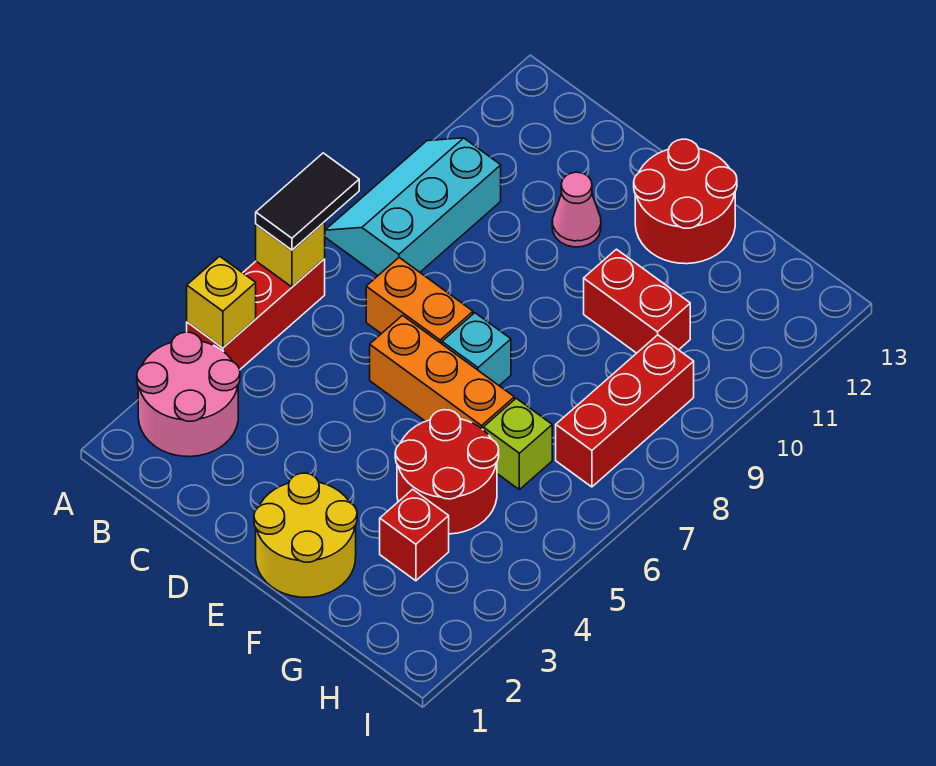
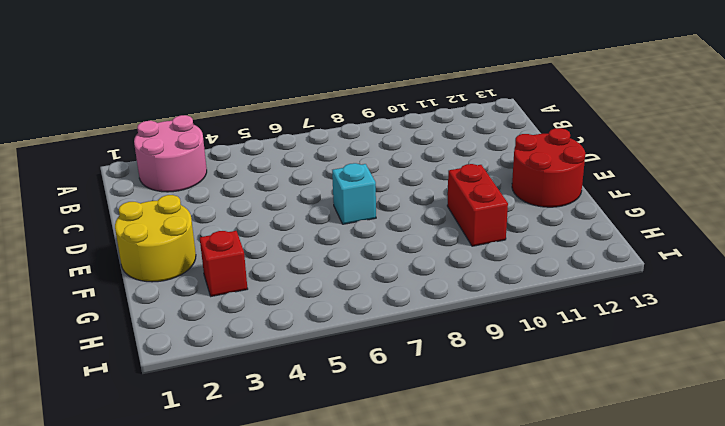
none -> red 1x3 brick [187,259,325,370]
none -> cyan 2x3 slope [325,138,501,275]
none -> orange 1x2 brick [366,258,473,344]

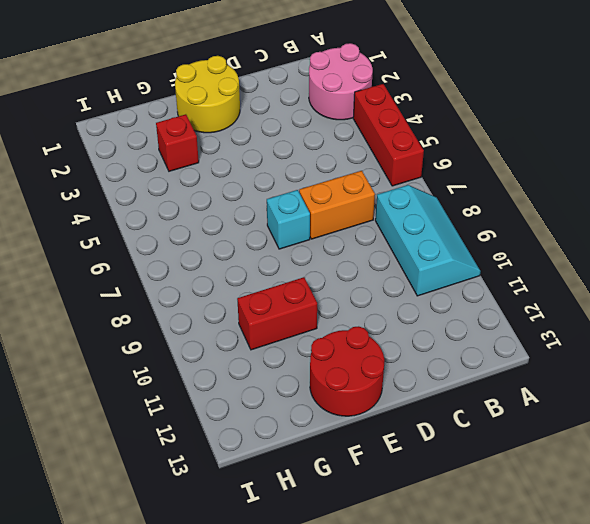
none -> orange 1x3 brick [370,316,514,429]
none -> pink 1x1 cone [552,172,601,247]
none -> red 2x2 round brick [395,410,499,534]

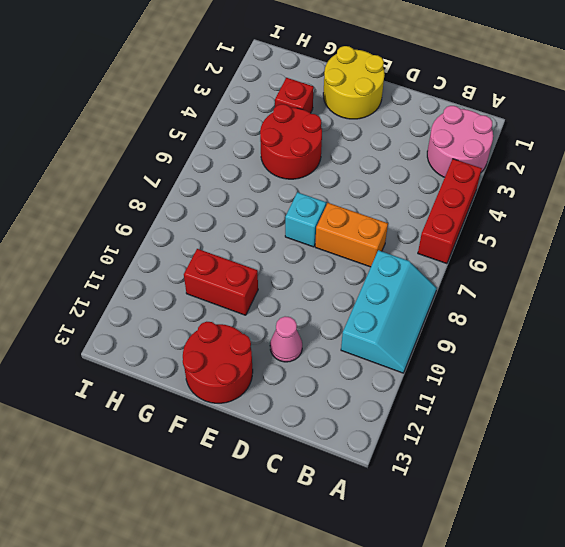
none -> orange 1x3 brick [370,316,514,429]
none -> lime 1x1 brick [483,398,552,490]
none -> red 1x3 brick [556,335,694,487]

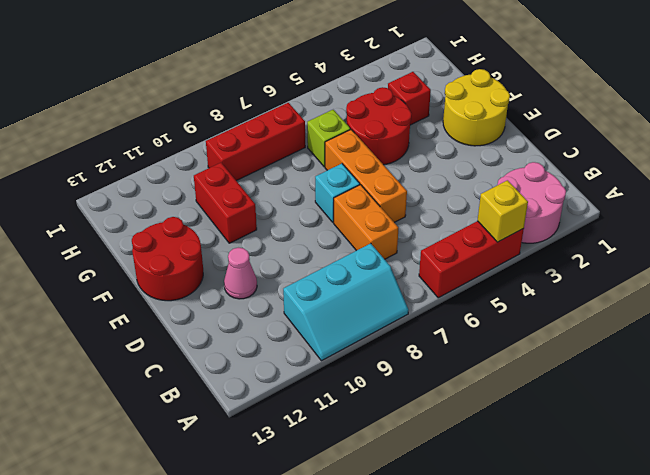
none -> yellow 1x1 brick [256,222,325,287]
none -> black 1x2 tile [256,153,359,250]

